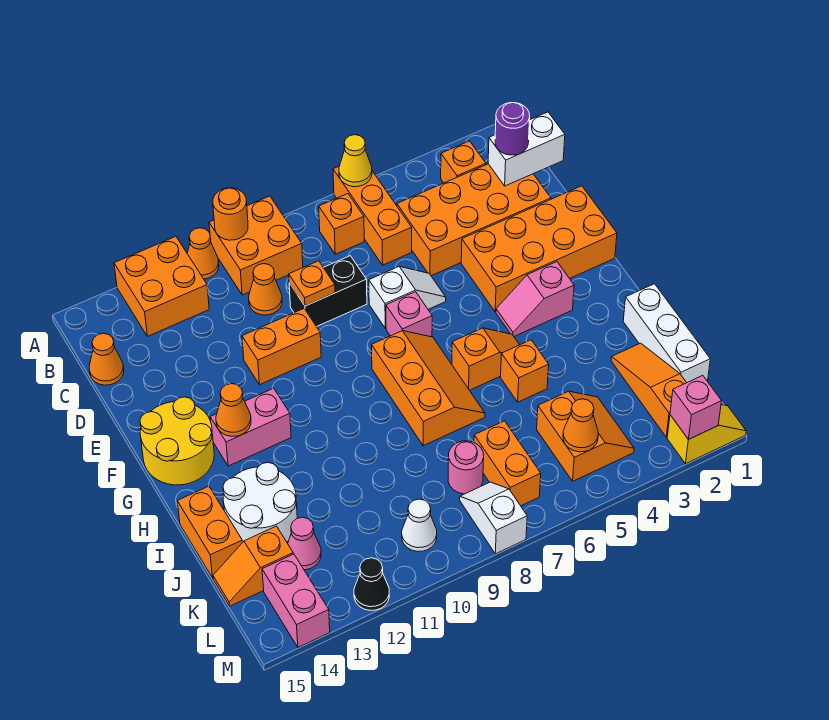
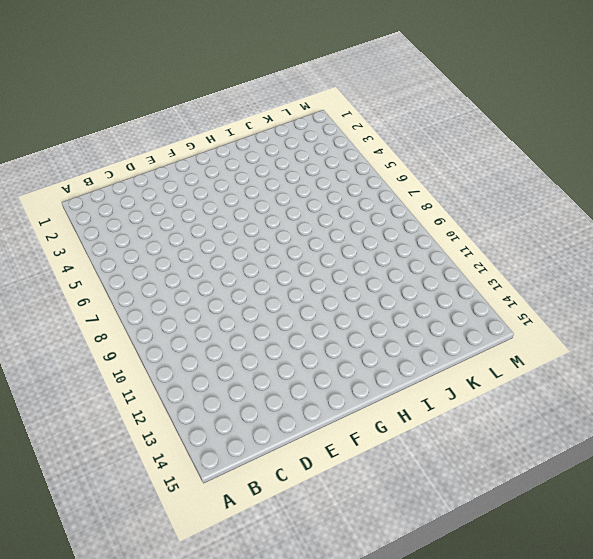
none -> orange 1x3 brick [333,167,412,265]
none -> orange 2x2 brick [209,196,303,295]
none -> orange 1x1 cone [187,228,219,279]
none -> orange 2x2 brick [114,236,209,336]

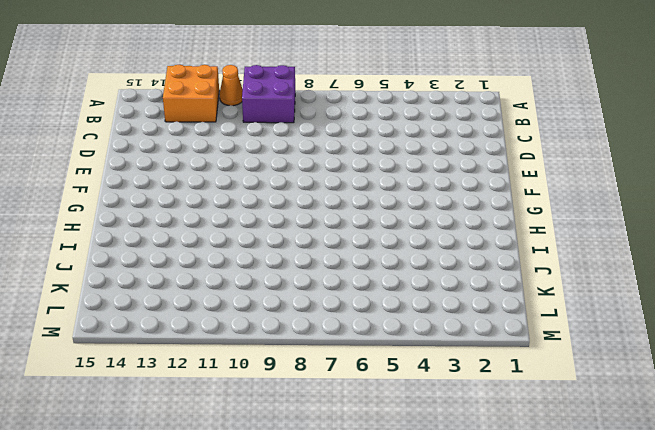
purple 2x2 brick [242,65,295,123] -> orange 2x2 brick [209,196,303,295]
none -> orange 1x3 brick [333,167,412,265]
none -> orange 1x1 brick [441,141,486,183]
none -> orange 1x1 brick [319,194,364,254]
none -> orange 2x4 brick [397,164,551,276]

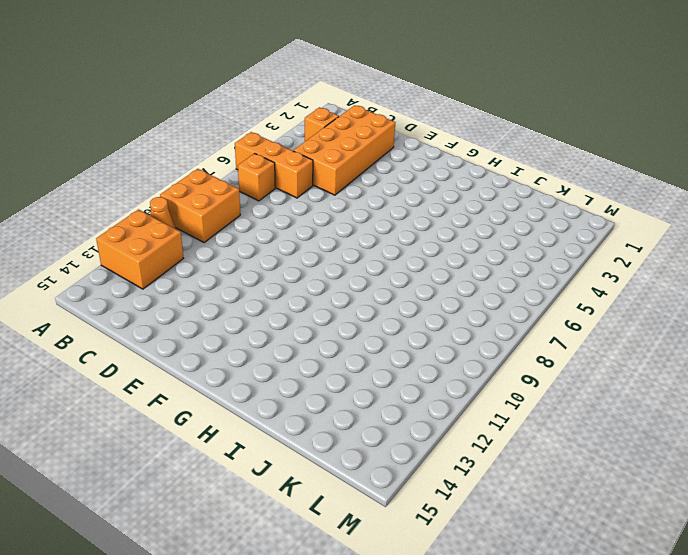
none -> orange 1x1 cone [249,264,282,315]
none -> orange 1x1 cone [89,333,124,385]
none -> black 1x2 brick [289,256,367,327]
none -> orange 2x4 brick [461,186,617,312]

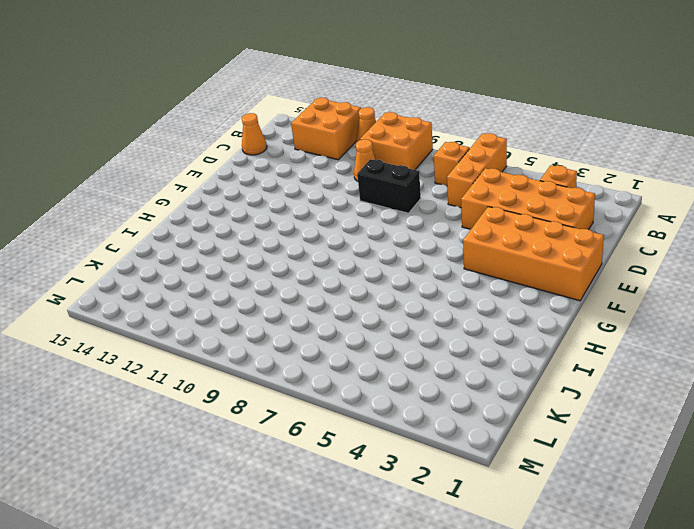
none -> white 1x2 slope [369,266,446,328]
none -> orange 1x2 brick [242,309,321,385]
none -> pink 1x1 brick [386,292,432,337]
none -> yellow 2x2 round brick [140,397,214,485]

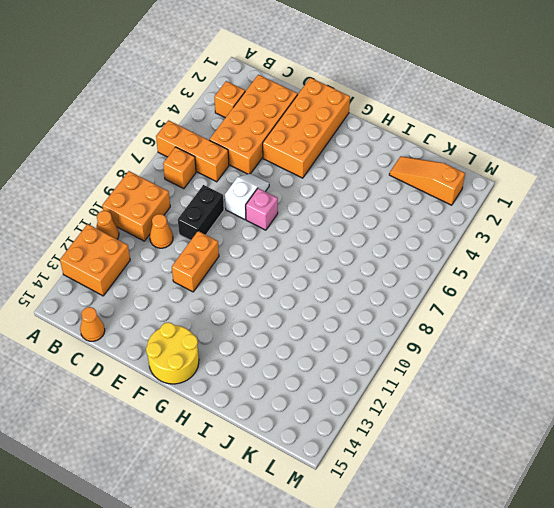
none -> pink 1x2 slope [496,262,574,336]
none -> orange 2x3 slope [372,331,485,446]
none -> pink 1x2 brick [210,388,291,466]
none -> orange 1x2 slope [452,328,519,390]

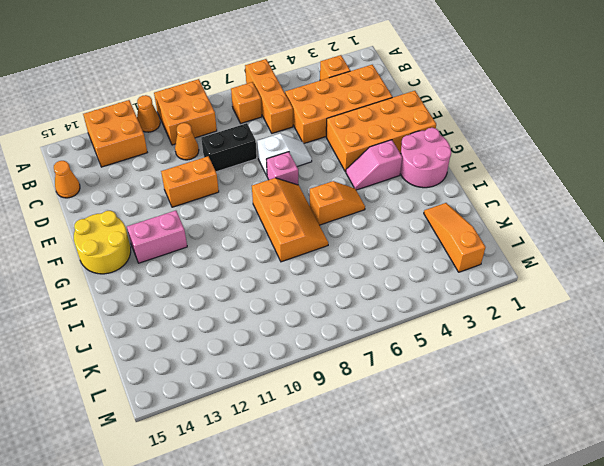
pink 2x2 round brick [400,128,451,188] -> none
none -> white 1x3 brick [623,284,710,383]
none -> orange 1x1 brick [501,340,549,402]
none -> white 2x2 round brick [223,463,297,542]
none -> orange 1x2 brick [177,486,243,578]

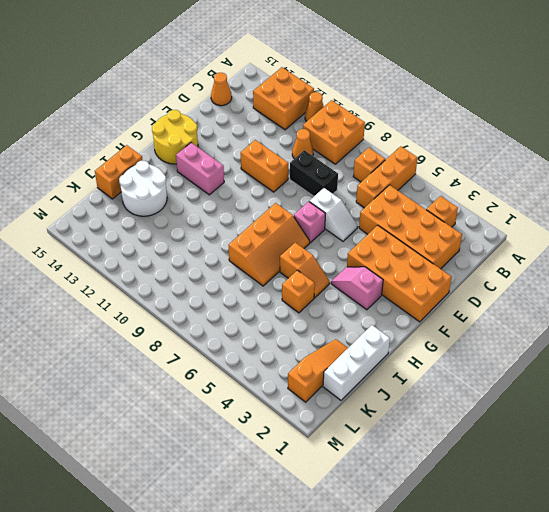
none -> orange 2x2 slope [537,391,634,481]
none -> orange 1x2 brick [474,421,541,506]
none -> pink 1x1 round brick [448,441,484,494]
none -> pink 1x1 cone [288,517,321,570]

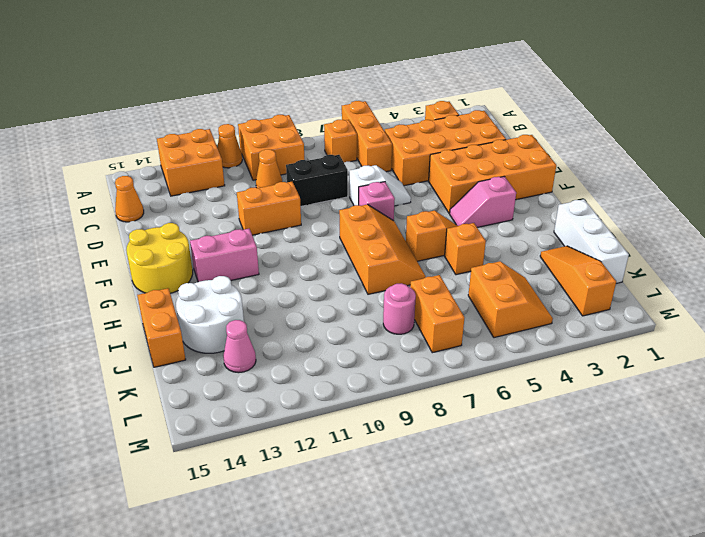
none -> orange 1x2 slope [213,526,293,606]
none -> white 1x2 slope [460,482,527,554]
none -> white 1x1 cone [402,499,437,551]
none -> pink 1x2 brick [262,554,330,647]

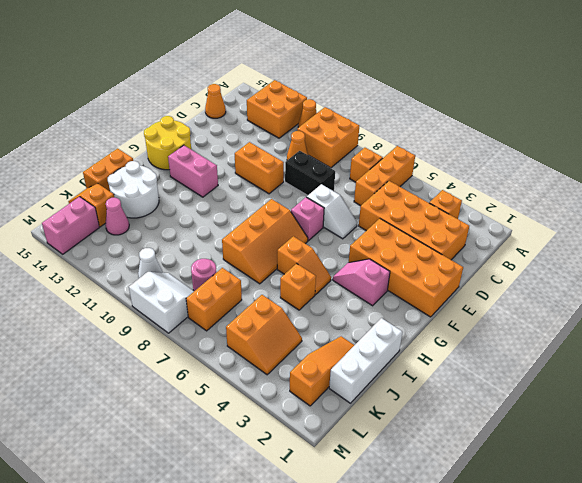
white 2x2 slope [129,272,194,333] -> white 1x2 slope [460,482,527,554]
none -> yellow 1x2 slope [667,405,746,464]
none -> black 1x1 cone [354,558,389,610]
none -> yellow 1x1 cone [339,135,372,187]
none -> orange 1x1 round brick [213,188,248,240]

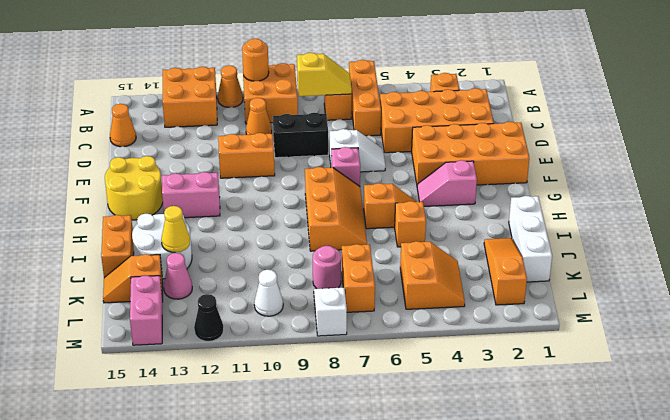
yellow 1x2 slope [297,53,352,96] -> yellow 1x2 slope moved to [667,405,746,464]
yellow 1x1 cone [161,206,190,252] -> yellow 1x1 cone moved to [339,135,372,187]
none -> white 1x2 brick [488,112,565,186]
none -> orange 1x1 plate [289,261,335,306]
none -> orange 1x1 cone [216,384,251,436]
none -> orange 1x1 cone [563,399,598,452]

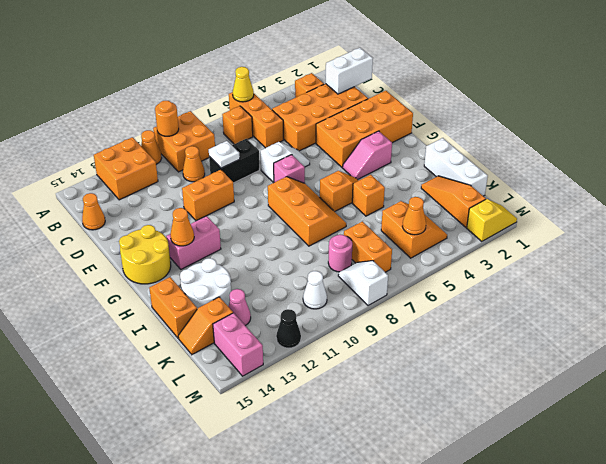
white 1x1 plate [209,141,240,168] -> orange 1x1 plate [289,261,335,306]
none -> pink 1x1 brick [670,375,722,440]
none -> purple 1x1 round brick [495,103,530,155]

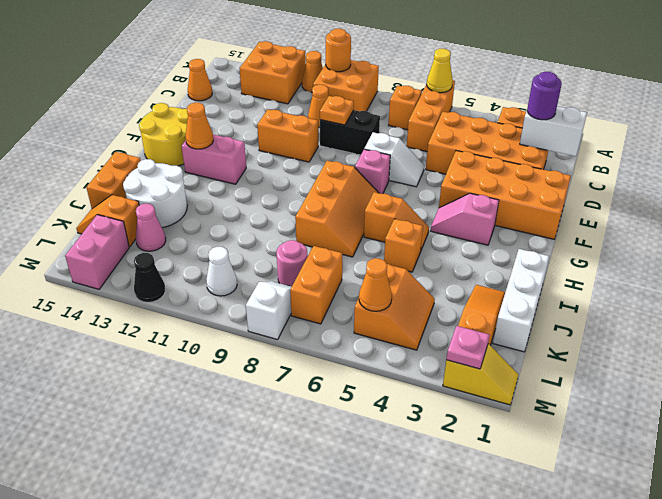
pink 1x1 plate [446,326,490,369] -> pink 1x1 brick [670,375,722,440]

